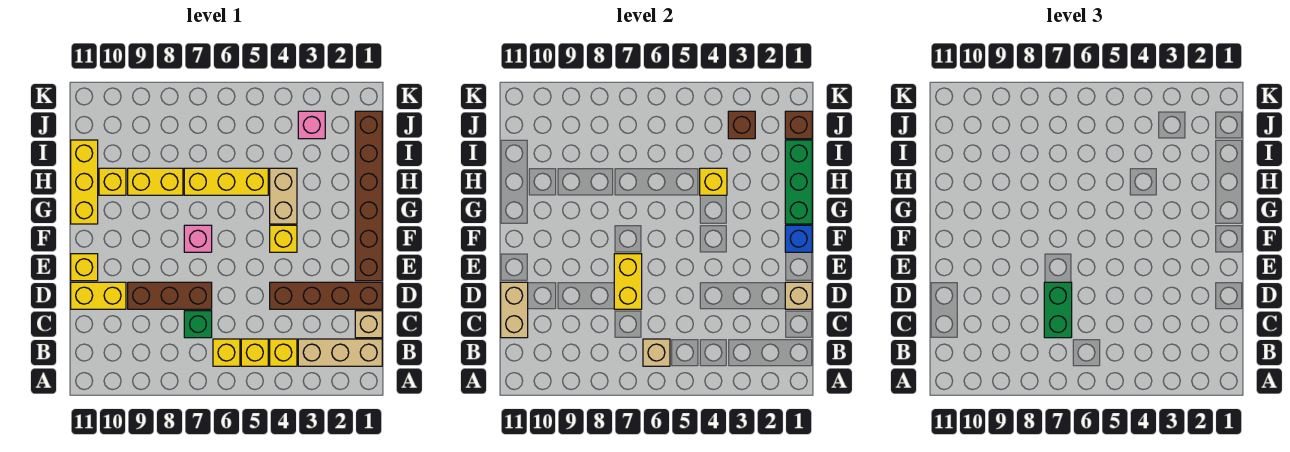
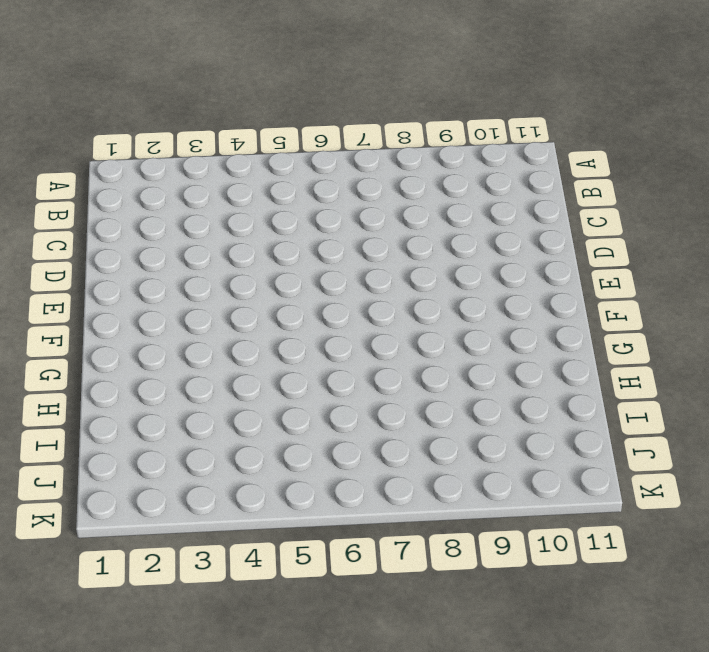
none -> tan 1x3 brick [298,339,382,366]
none -> yellow 1x1 brick [270,339,297,366]
none -> yellow 1x1 brick [241,339,268,366]

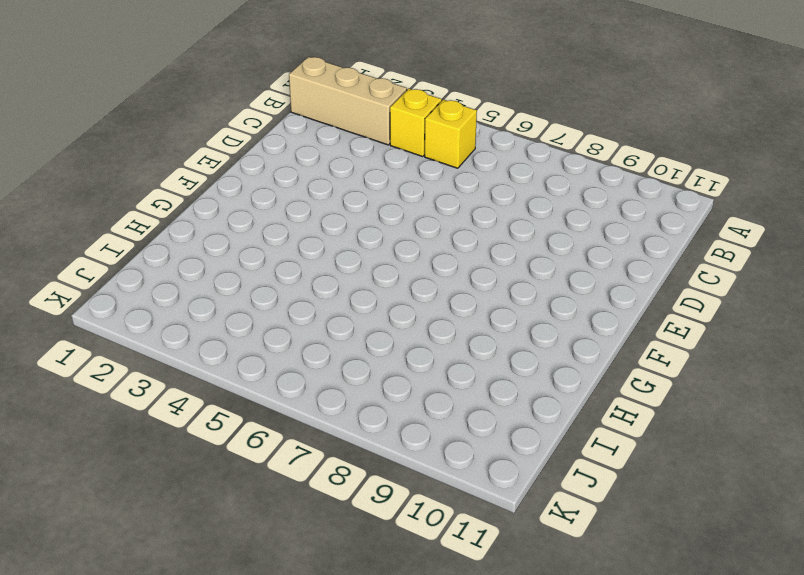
none -> yellow 1x1 brick [213,339,240,366]
none -> tan 1x1 brick [355,311,382,338]
none -> green 1x1 brick [184,311,212,338]

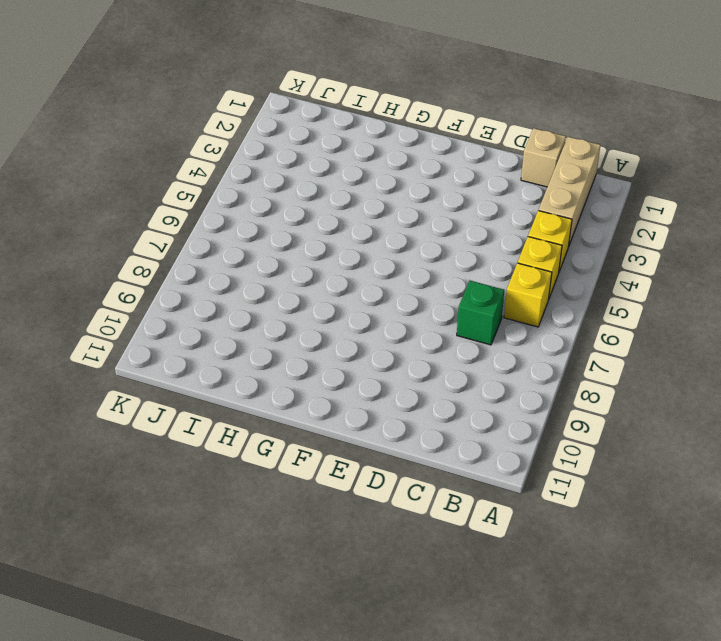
none -> brown 1x4 brick [270,282,382,309]
none -> brown 1x3 brick [128,282,212,309]
none -> yellow 1x2 brick [71,282,126,309]

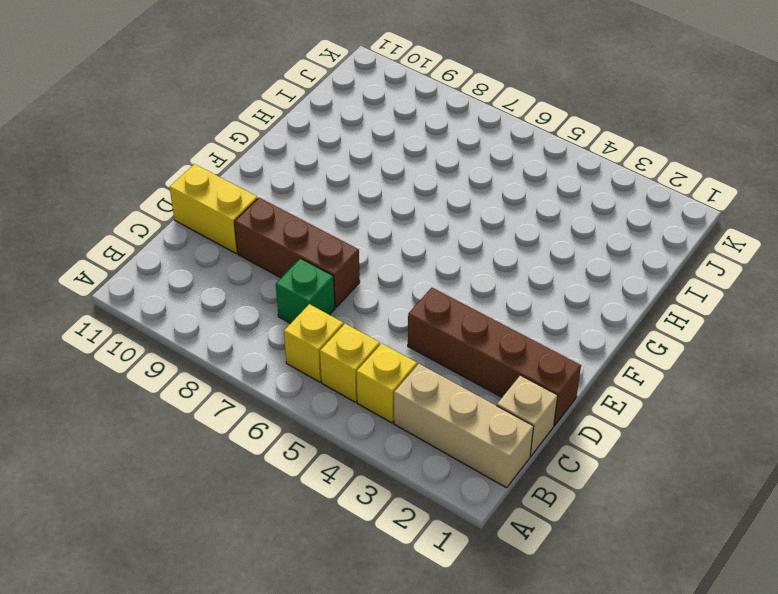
none -> brown 1x6 brick [355,111,382,281]
none -> yellow 1x1 brick [71,254,98,281]
none -> yellow 1x1 brick [270,225,297,252]

